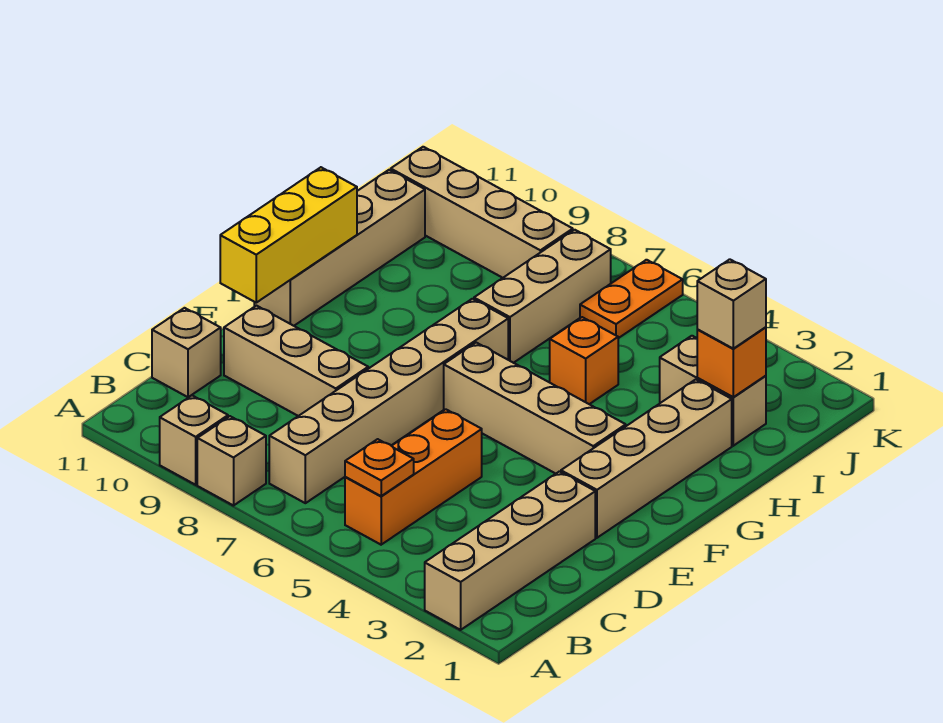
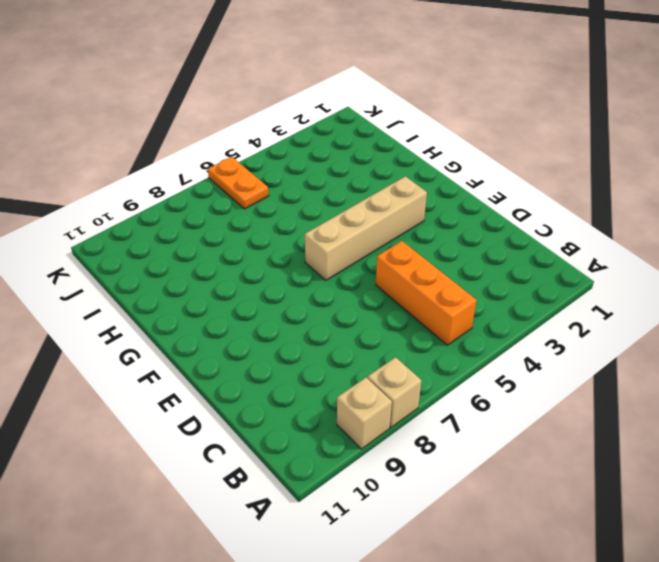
none -> tan 1x4 brick [425,471,595,630]
none -> tan 1x6 brick [269,299,508,503]
none -> tan 1x1 brick [152,308,221,397]

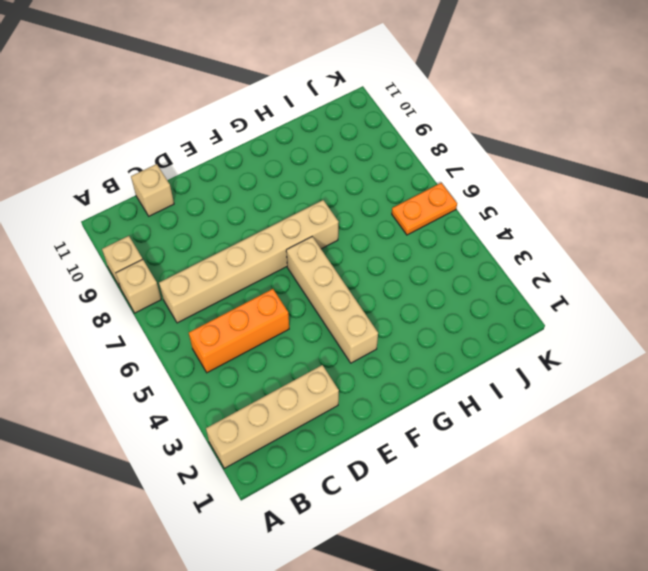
none -> tan 1x3 brick [224,306,368,416]
none -> tan 1x4 brick [561,379,732,538]
none -> tan 1x4 brick [254,170,425,326]

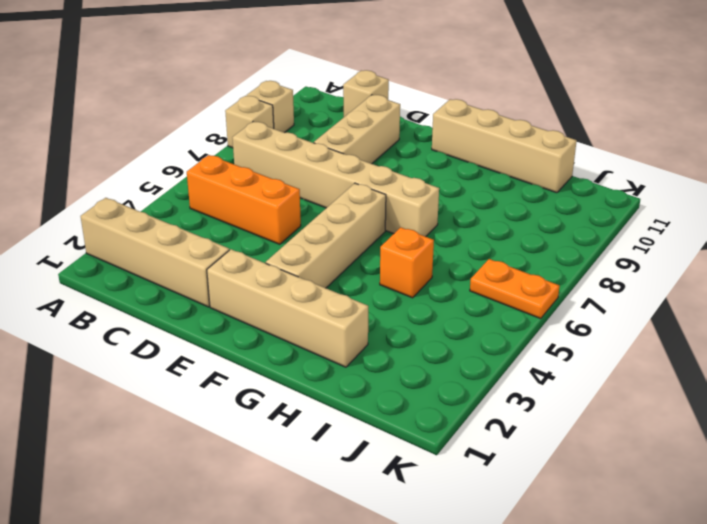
none -> tan 1x3 brick [474,230,611,363]
none -> tan 1x2 brick [660,336,766,446]
none -> tan 1x4 brick [391,147,573,278]

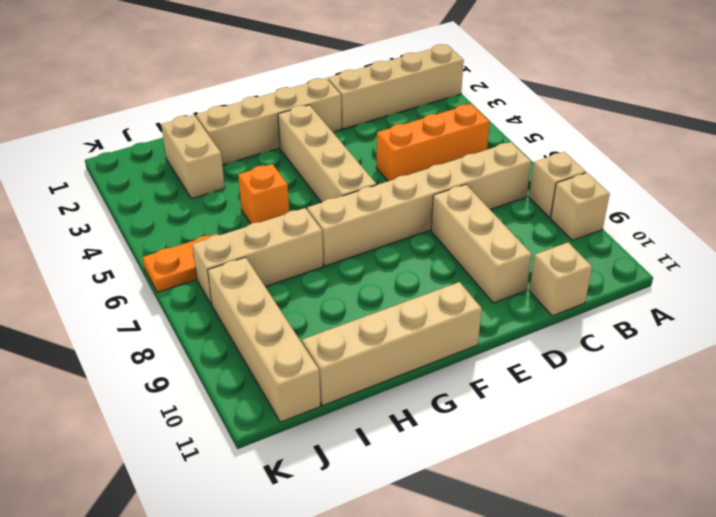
none -> orange 1x1 plate [345,439,414,496]
none -> yellow 1x3 brick [220,167,357,303]
none -> orange 1x1 brick [697,327,766,397]

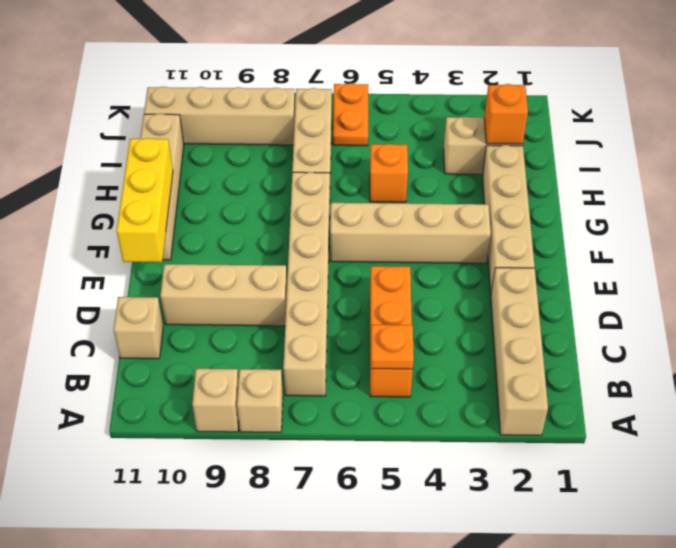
none -> tan 1x1 brick [697,259,766,349]

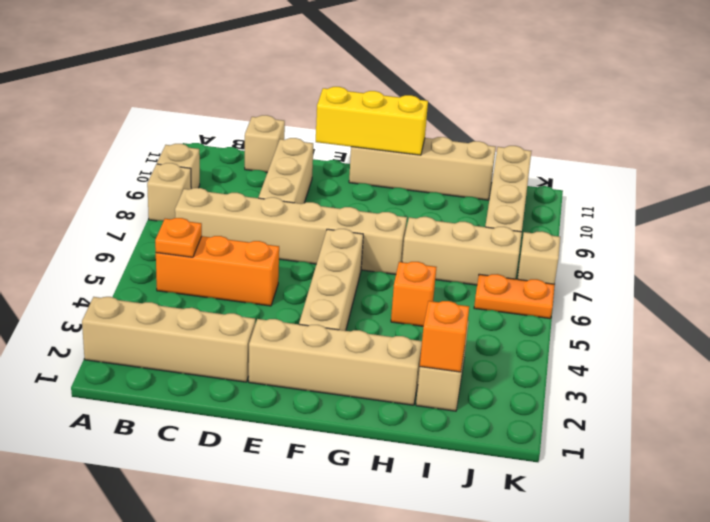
tan 1x1 brick [518,231,560,284] -> tan 1x1 brick moved to [697,259,766,349]

